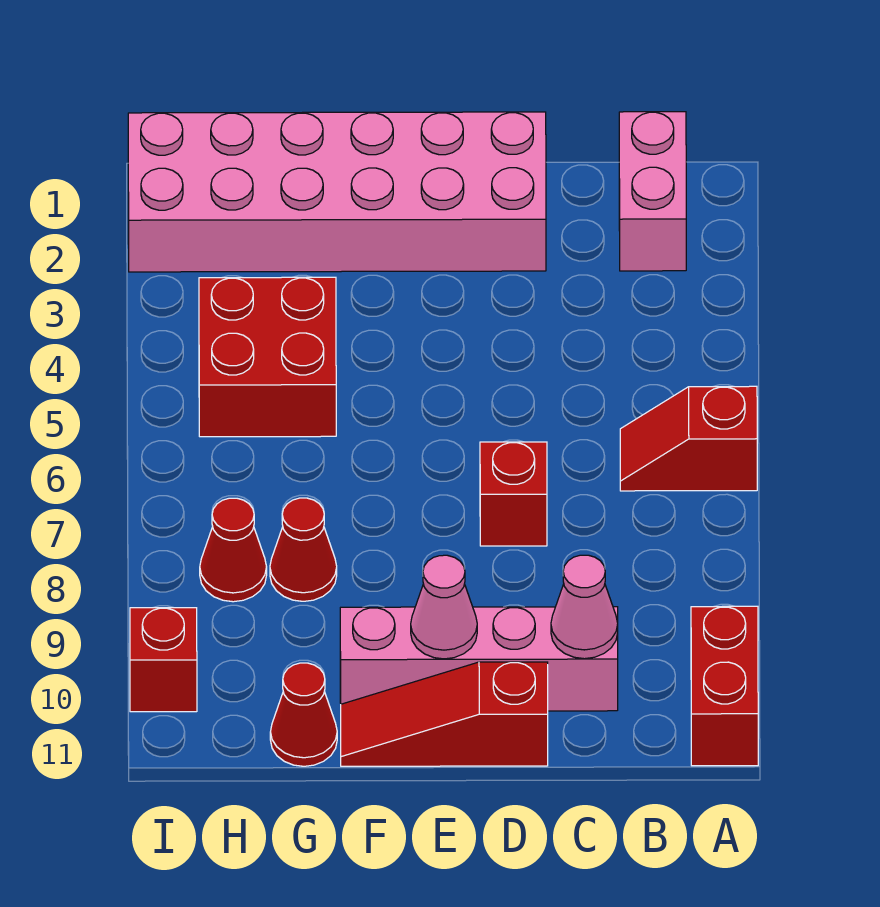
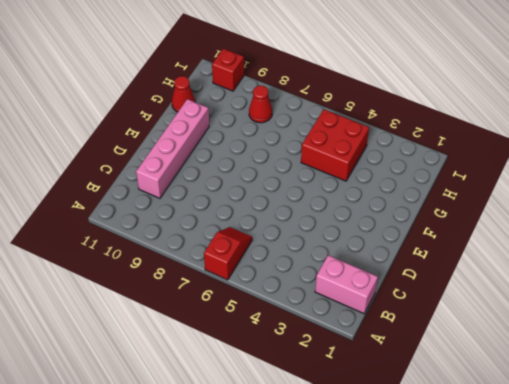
none -> red 1x2 brick [691,606,758,766]
none -> pink 2x6 brick [128,112,546,272]
none -> red 1x1 brick [480,442,547,546]

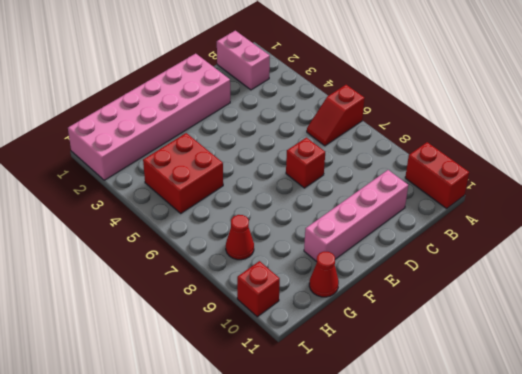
none -> red 1x3 slope [341,662,548,766]
none -> red 1x1 cone [270,498,337,601]
none -> pink 1x1 cone [551,555,618,659]

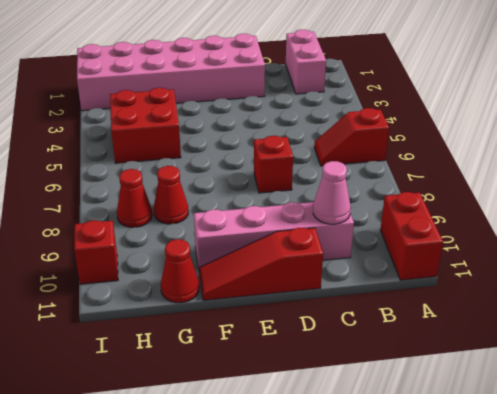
none -> pink 1x1 cone [411,555,477,659]

